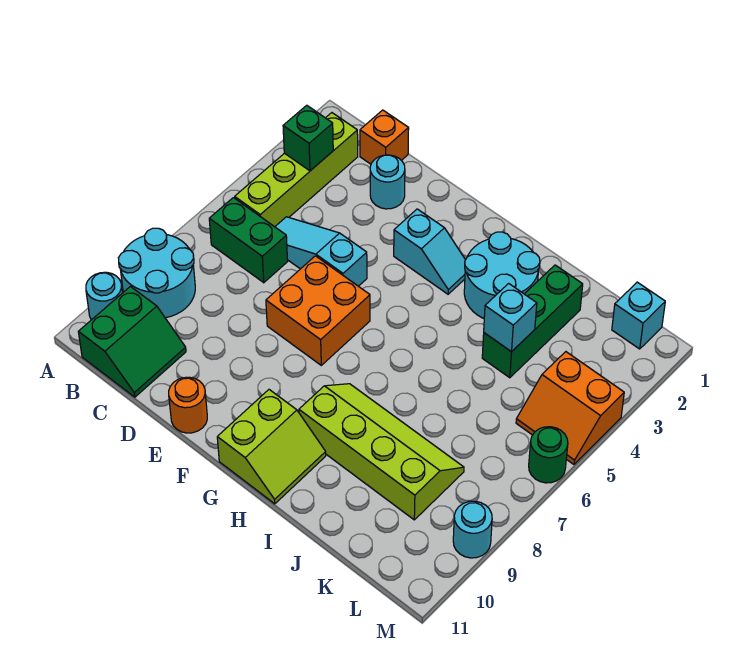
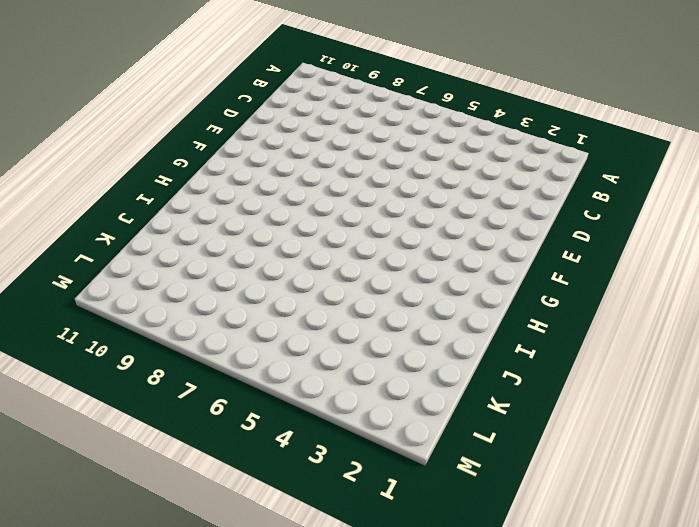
none -> cyan 2x2 round brick [118,228,195,318]
none -> cyan 1x1 round brick [86,272,122,320]
none -> lime 1x4 brick [235,113,358,227]

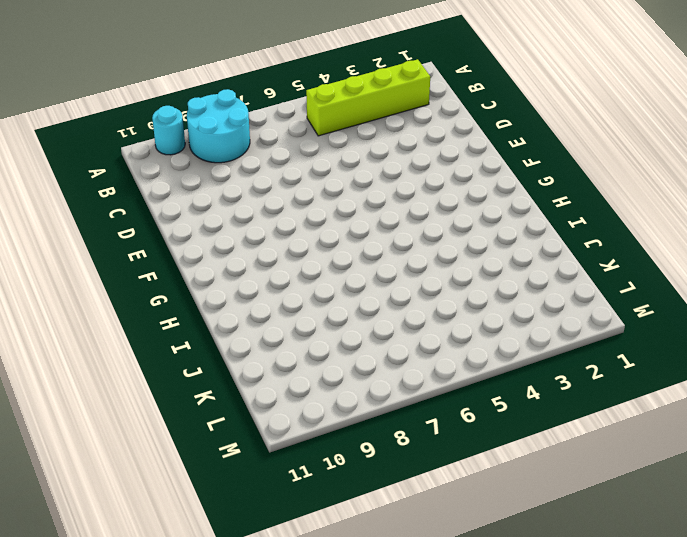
none -> green 1x2 brick [209,198,288,283]
none -> green 2x2 slope [78,287,186,397]
none -> orange 1x1 brick [360,110,409,164]

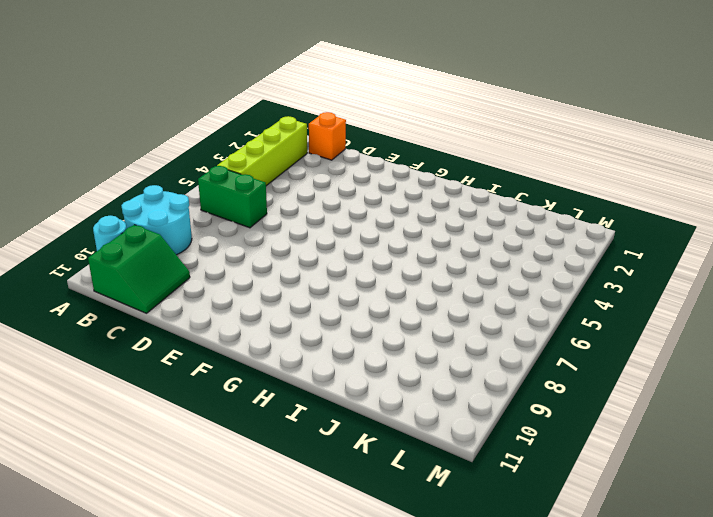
none -> cyan 1x3 slope [275,217,367,286]
none -> cyan 1x1 round brick [370,155,405,209]
none -> orange 2x2 brick [266,256,370,365]

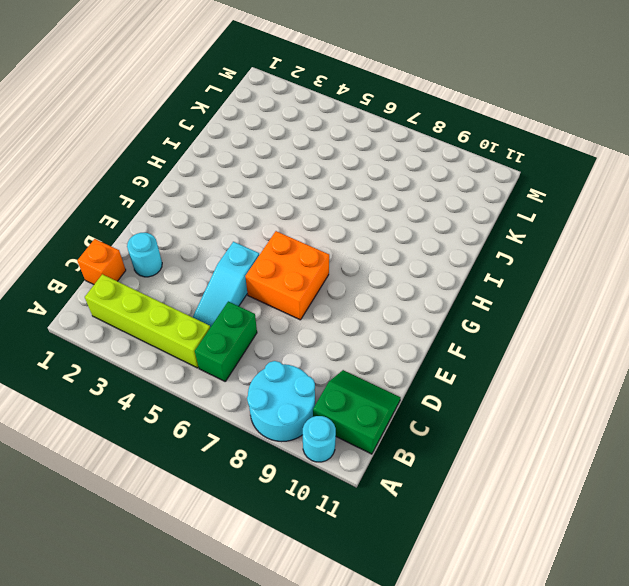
none -> orange 1x1 round brick [169,377,207,433]
none -> cyan 1x2 slope [394,209,465,294]
none -> lime 2x2 slope [217,390,326,504]

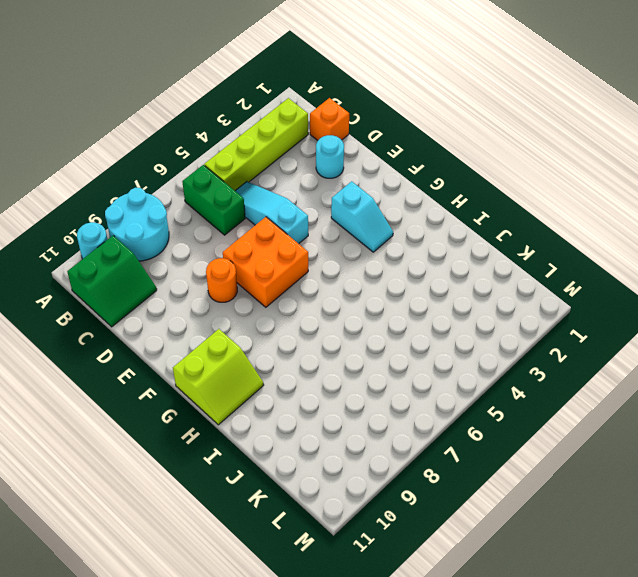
orange 1x1 round brick [206,258,237,302] -> orange 1x1 round brick moved to [169,377,207,433]
none -> cyan 2x2 round brick [464,232,540,318]
none -> lime 2x4 slope [299,384,464,520]
none -> green 1x3 brick [482,265,583,378]

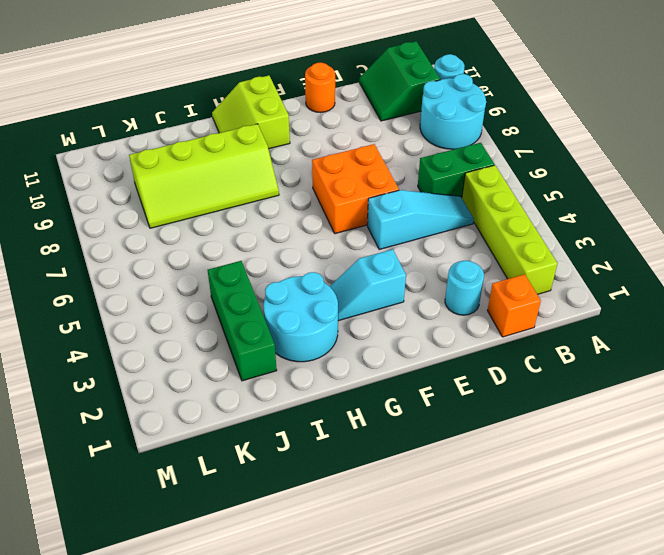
none -> cyan 1x1 brick [612,282,665,349]
none -> orange 2x2 slope [516,352,624,464]
none -> green 1x1 round brick [529,427,568,483]

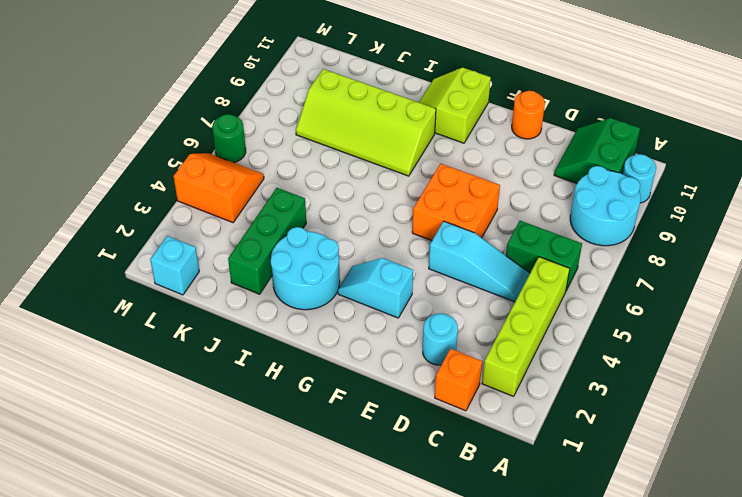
none -> cyan 1x1 round brick [453,501,492,558]
none -> green 1x1 brick [283,105,333,171]
none -> cyan 1x1 brick [484,283,537,352]

